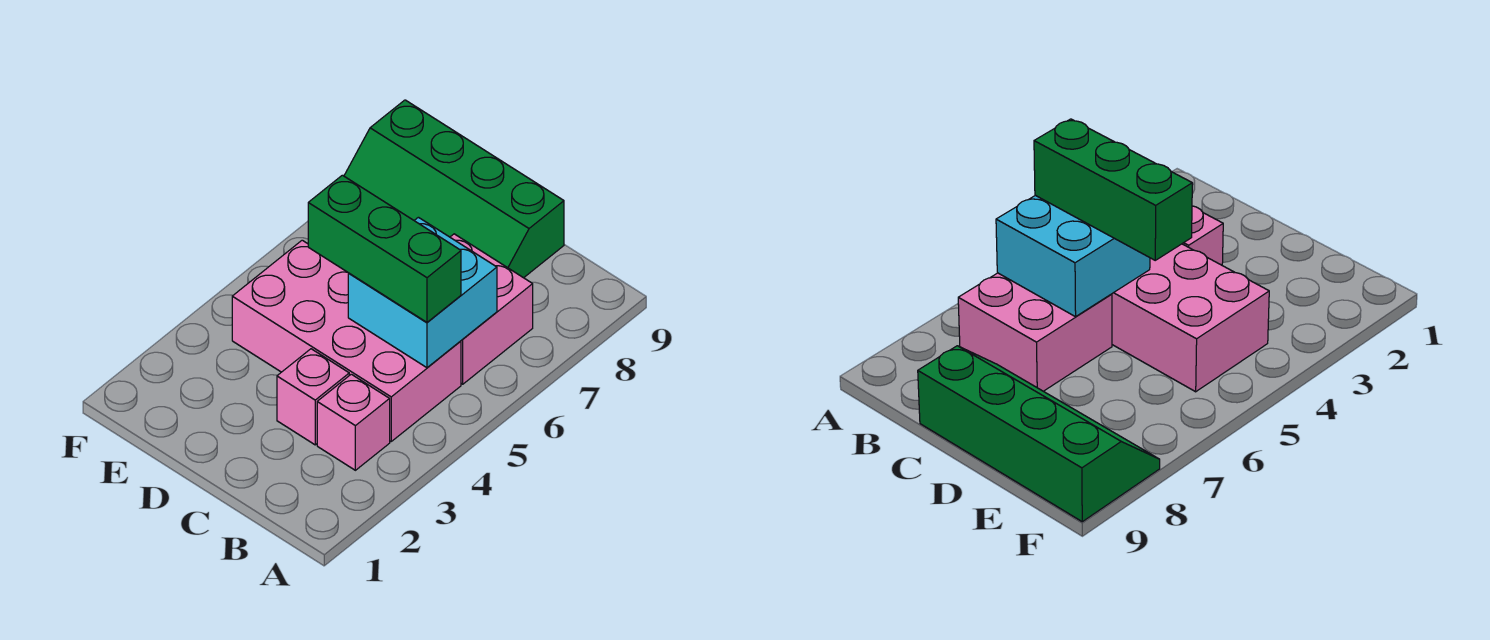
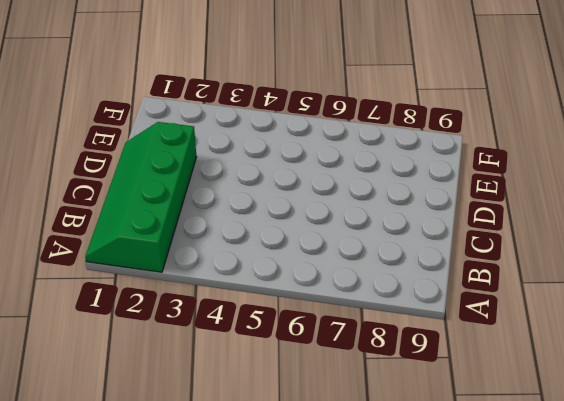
green 2x4 slope [85,122,196,272] -> green 2x4 slope moved to [344,100,564,278]
none -> pink 1x1 brick [317,374,390,470]
none -> pink 2x4 brick [232,240,461,441]

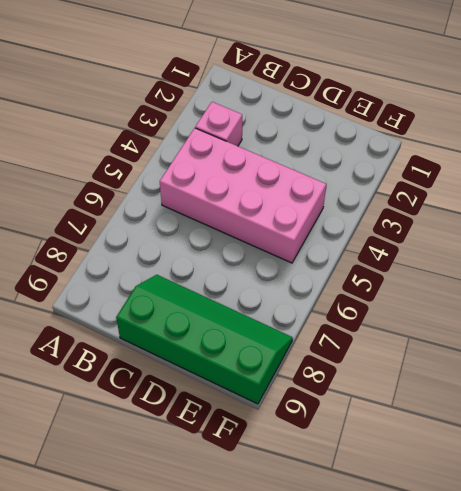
none -> pink 2x2 brick [450,234,533,384]
none -> pink 1x1 brick [277,349,349,445]

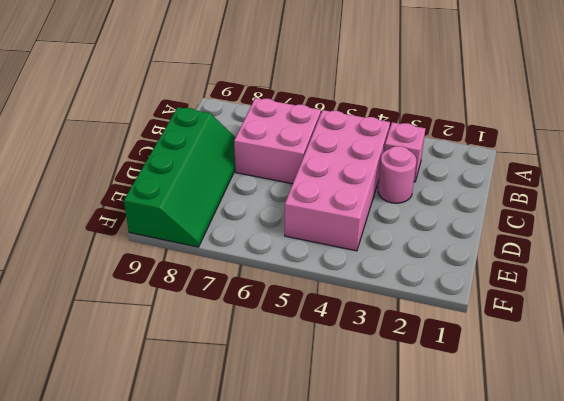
pink 1x1 round brick [378,146,416,203] -> pink 1x1 brick [277,349,349,445]
none -> cyan 2x2 brick [348,217,497,368]
none -> green 1x3 brick [308,175,461,322]

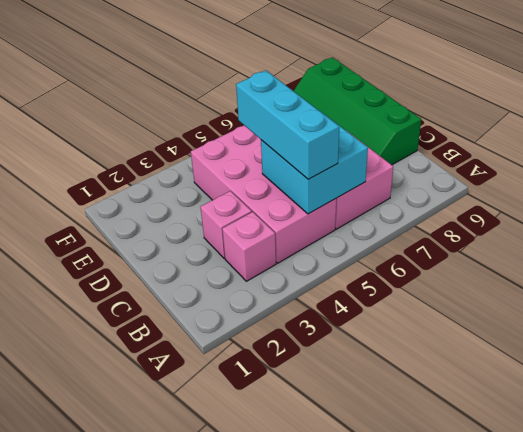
cyan 1x3 brick [236,70,339,179] -> green 1x3 brick [308,175,461,322]

